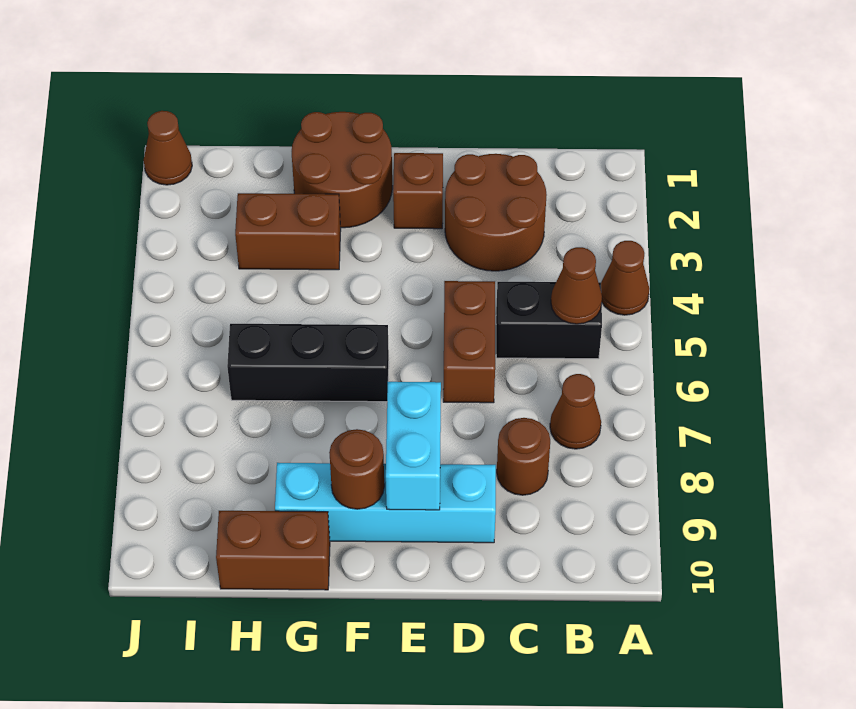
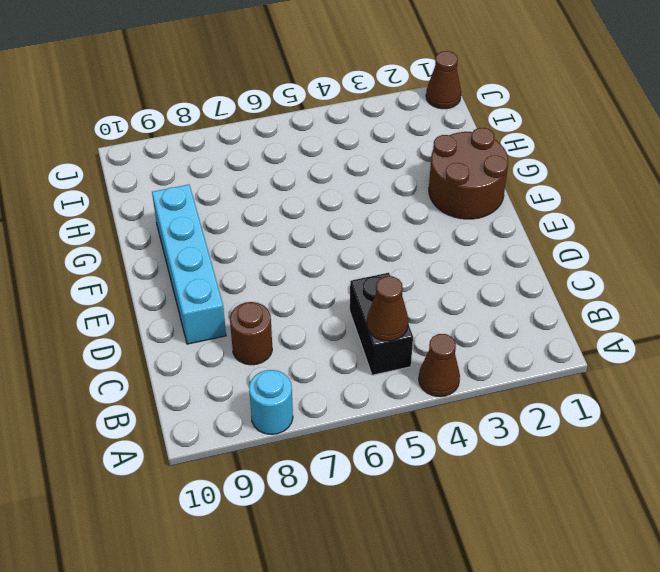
cyan 1x1 round brick [249,370,293,434] -> none
none -> brown 1x1 cone [550,374,601,449]
none -> brown 2x2 round brick [445,154,547,271]
none -> brown 1x2 brick [443,281,495,403]

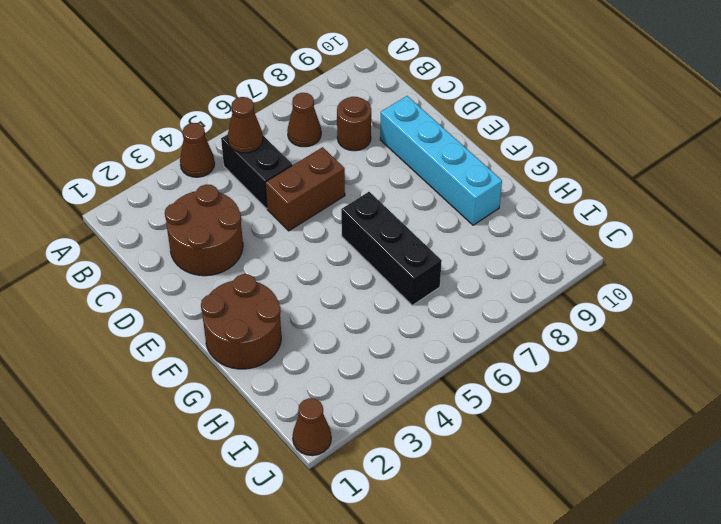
none -> brown 1x1 brick [393,153,443,229]
none -> brown 1x2 brick [235,193,341,270]
none -> brown 1x2 brick [216,511,330,590]

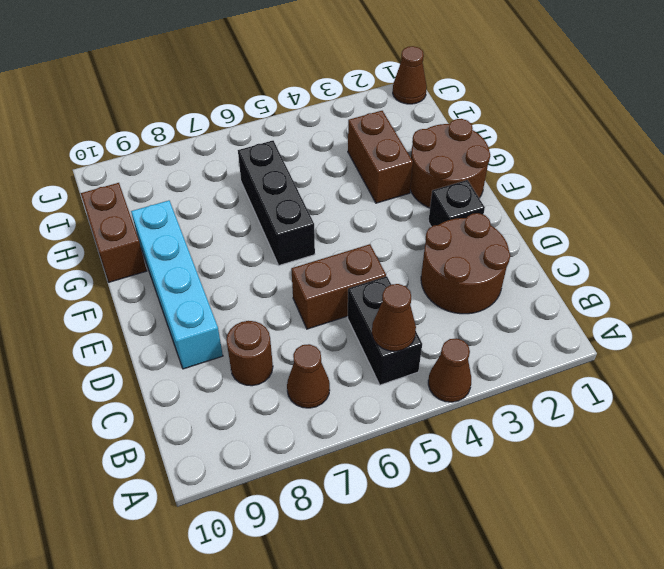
black 1x1 brick [428,180,485,227] -> brown 1x1 brick [393,153,443,229]
none -> cyan 1x2 brick [386,382,441,510]
none -> brown 1x1 round brick [329,429,384,509]

